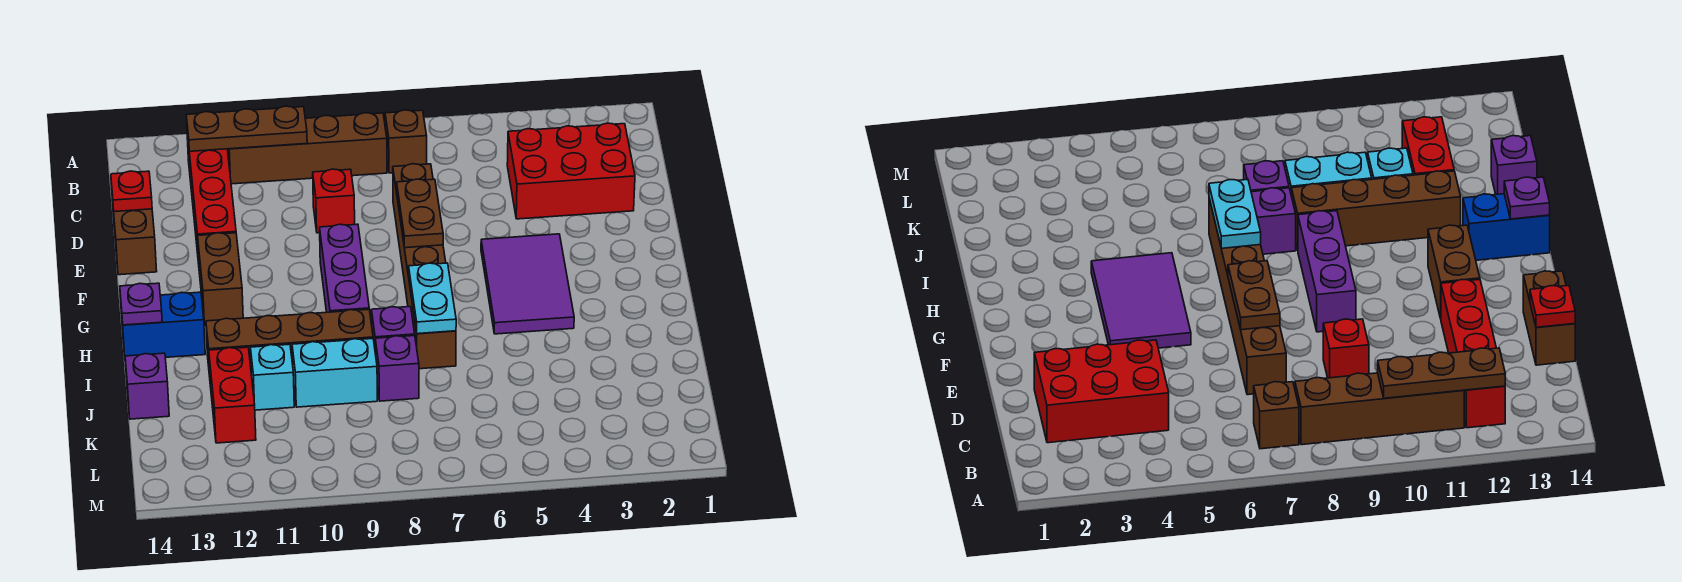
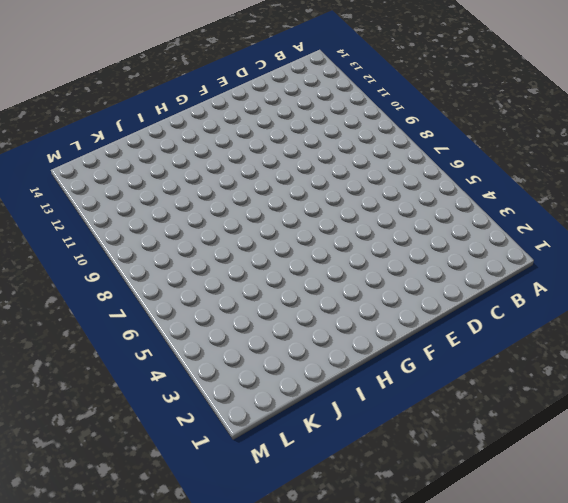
none -> brown 1x1 brick [385,110,427,173]
none -> brown 1x4 brick [228,113,387,184]
none -> red 1x4 brick [187,133,236,264]

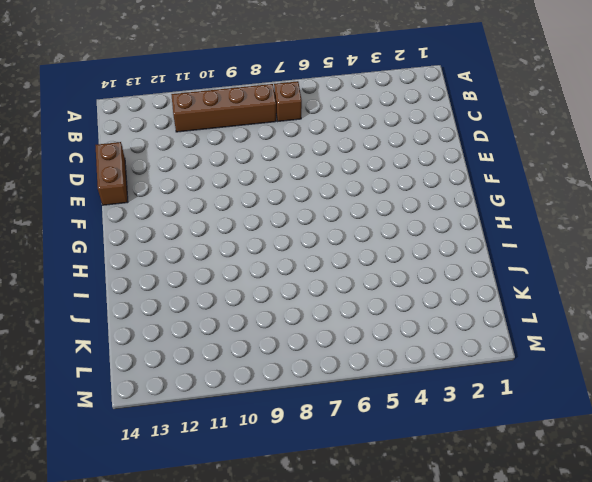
none -> red 1x4 brick [187,133,236,264]
none -> red 2x3 brick [507,123,635,219]
none -> brown 1x6 brick [393,164,456,369]

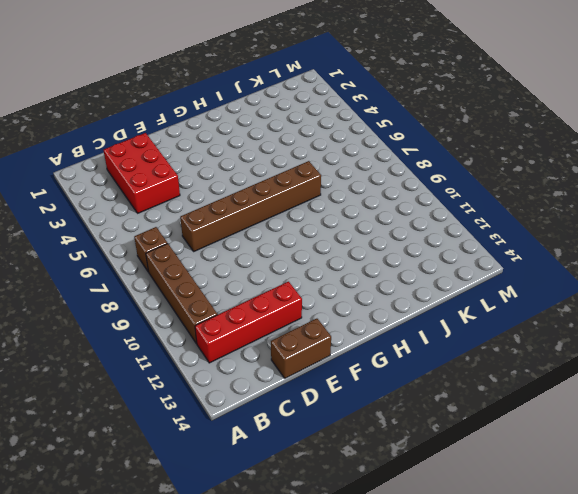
none -> red 1x1 brick [313,169,355,233]
none -> purple 2x3 tile [481,234,574,334]
none -> purple 1x3 brick [320,224,369,312]

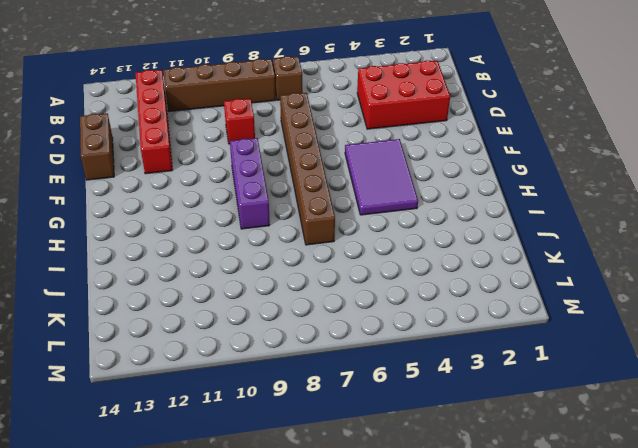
none -> brown 1x2 brick [198,233,243,326]
none -> blue 1x2 brick [121,292,205,357]
none -> purple 1x1 brick [371,307,415,354]

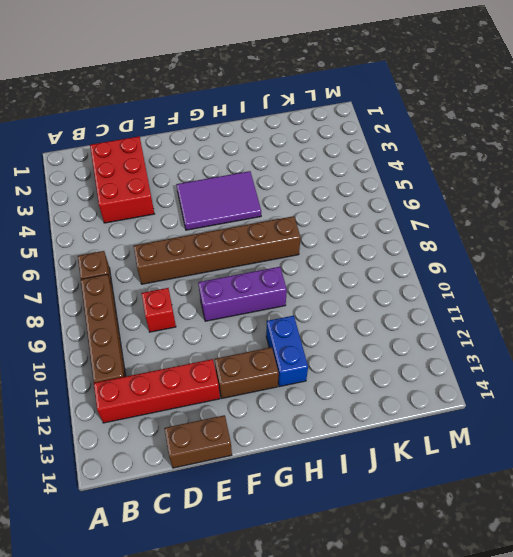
blue 1x2 brick [266,316,308,387] -> blue 1x2 brick moved to [121,292,205,357]
none -> purple 1x1 brick [371,307,415,354]
none -> brown 1x4 brick [206,309,373,377]
none -> purple 1x1 brick [375,336,419,401]

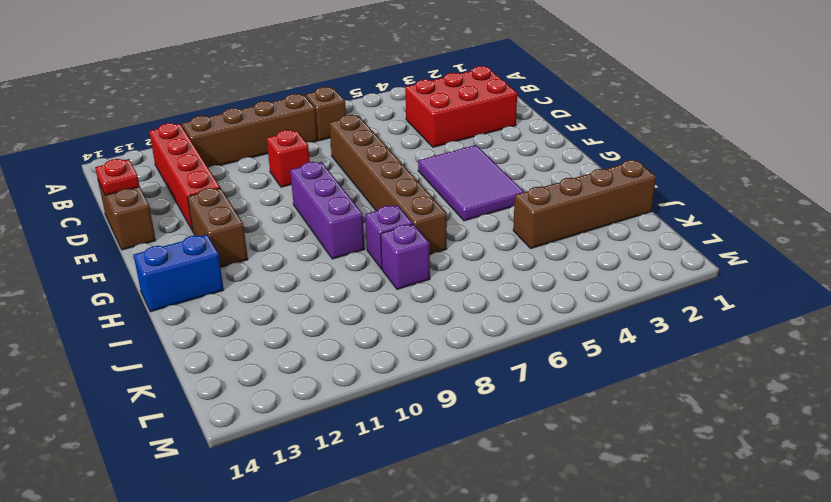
brown 1x4 brick [513,160,656,248] -> brown 1x4 brick moved to [206,309,373,377]
none -> cyan 1x2 brick [292,339,377,407]
none -> cyan 1x1 brick [251,344,294,410]
none -> red 1x2 brick [209,347,256,443]

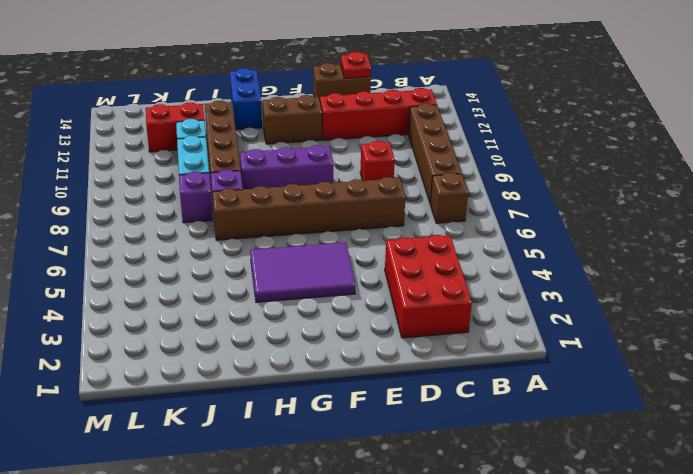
none -> purple 1x1 brick [125,353,169,419]
none -> brown 1x3 plate [186,106,307,151]
none -> brown 1x2 plate [397,179,443,248]

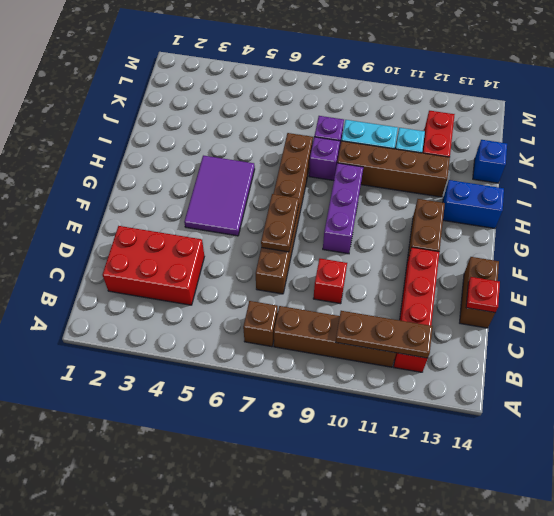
blue 1x1 brick [473,140,507,183] -> purple 1x1 brick [125,353,169,419]
none -> cyan 1x2 plate [409,263,456,334]
none -> purple 1x1 plate [120,283,162,325]

